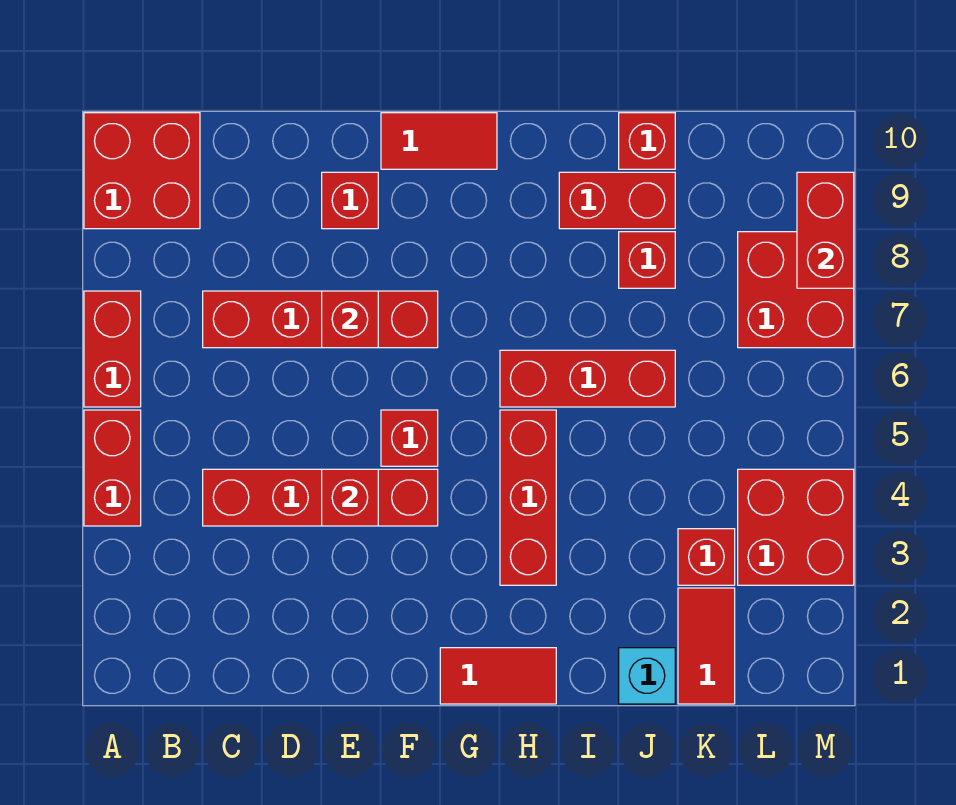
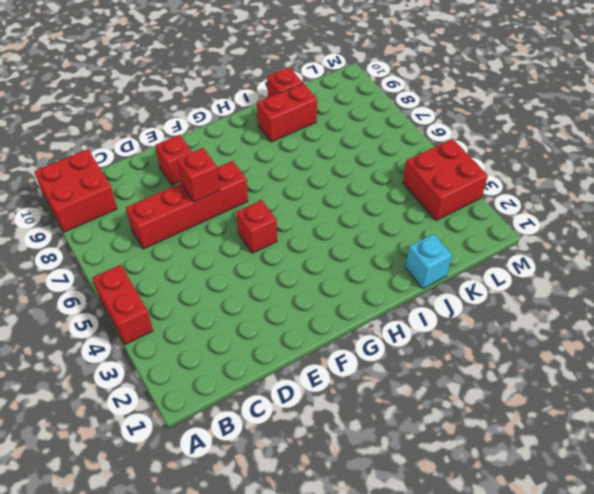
none -> red 1x2 brick [84,291,141,407]
none -> red 1x4 brick [203,469,438,526]
none -> red 1x2 tile [381,113,497,169]

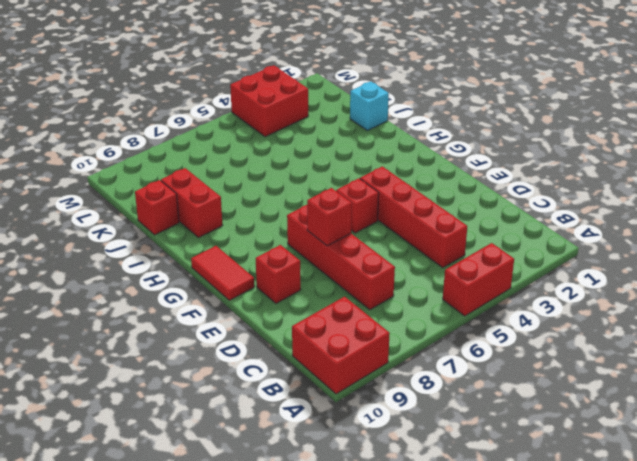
none -> red 1x2 brick [84,291,141,407]
none -> red 1x2 tile [440,648,556,704]
none -> red 1x3 brick [500,410,556,585]

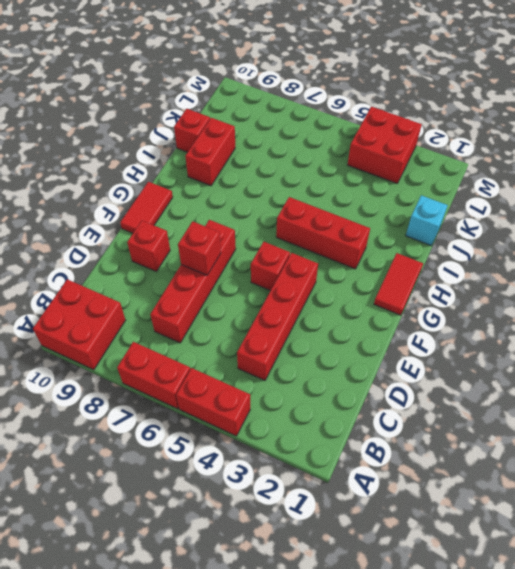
none -> red 1x3 brick [500,350,675,407]
none -> red 1x1 brick [619,232,675,288]
none -> red 1x2 tile [678,588,735,704]

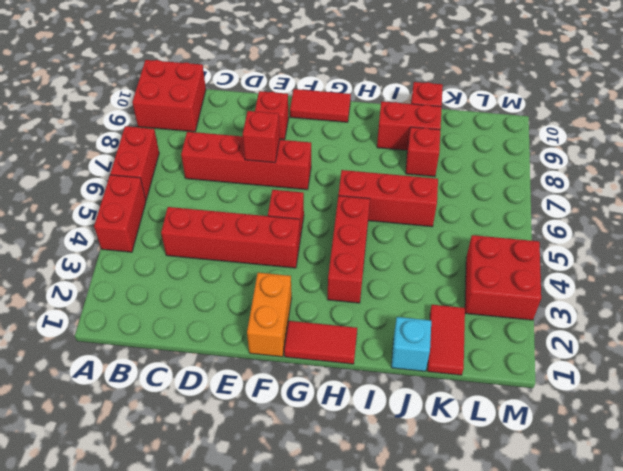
orange 1x2 brick [247,273,292,357] -> none
none -> red 1x1 brick [678,529,735,585]
none -> red 2x2 brick [738,232,854,348]
none -> red 1x1 brick [322,469,378,526]

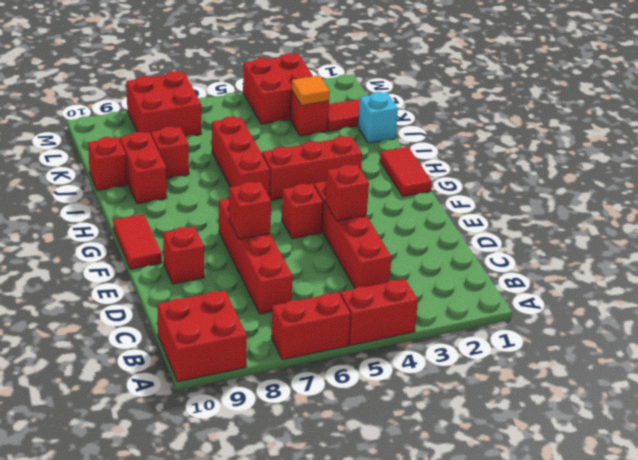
orange 1x1 tile [292,75,330,105] -> none
none -> red 1x2 brick [797,172,854,288]

